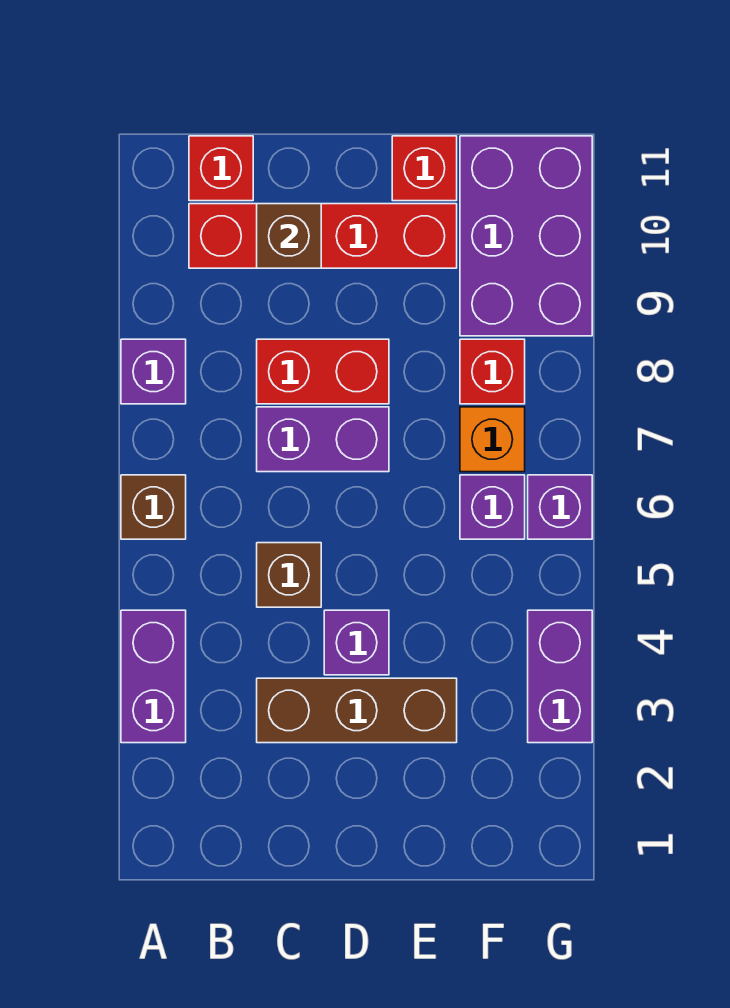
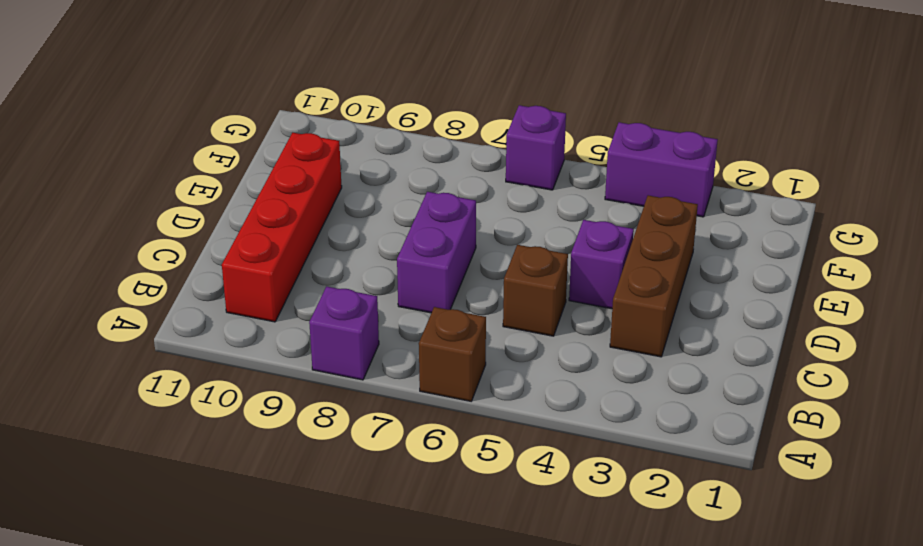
none -> purple 1x2 brick [121,610,186,743]
none -> red 1x1 brick [189,136,253,201]
none -> red 1x2 brick [257,339,389,404]

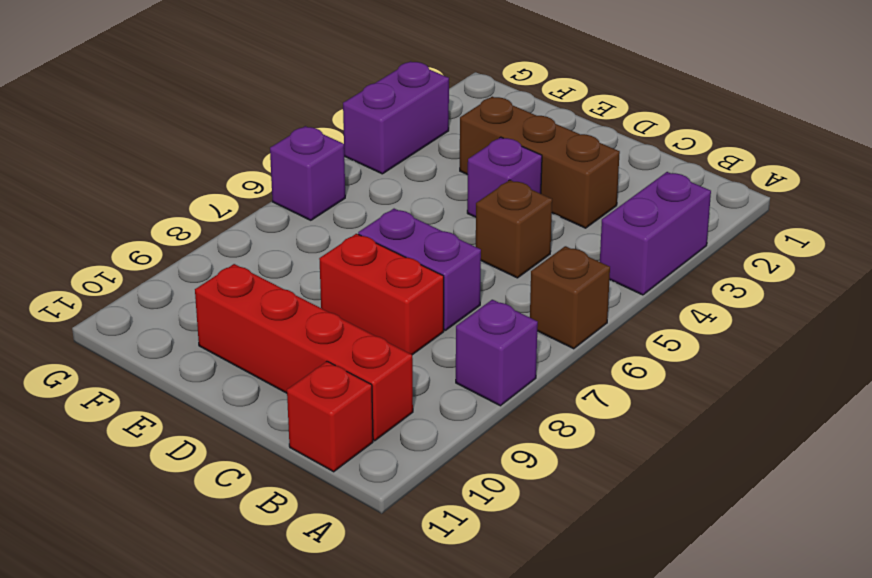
none -> red 1x1 brick [392,136,457,201]
none -> purple 1x1 brick [460,475,525,539]
none -> orange 1x1 brick [460,407,525,472]

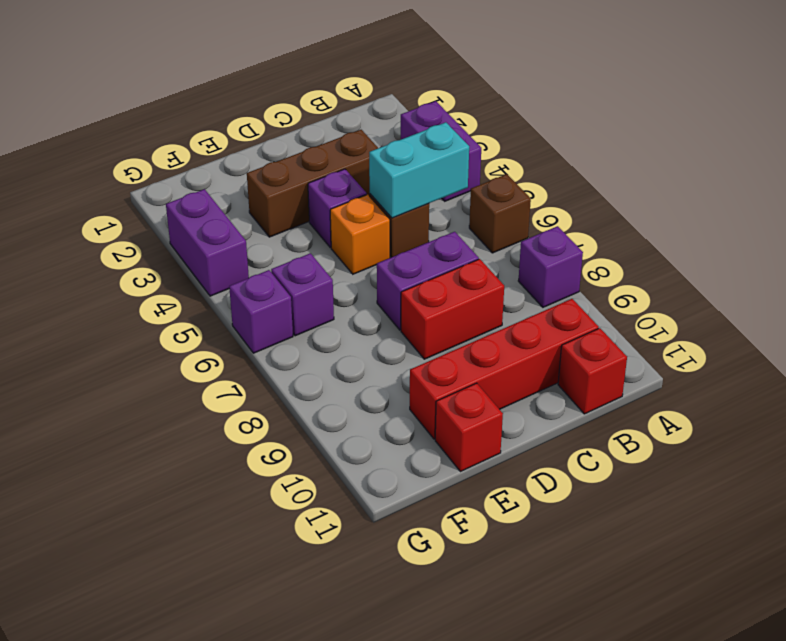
cyan 1x2 brick [369,122,469,218] -> none
orange 1x1 brick [330,195,390,274] -> orange 1x1 brick moved to [460,407,525,472]
none -> red 1x1 brick [460,339,525,404]
none -> purple 2x3 brick [460,136,592,336]
none -> brown 1x1 brick [257,204,321,268]

